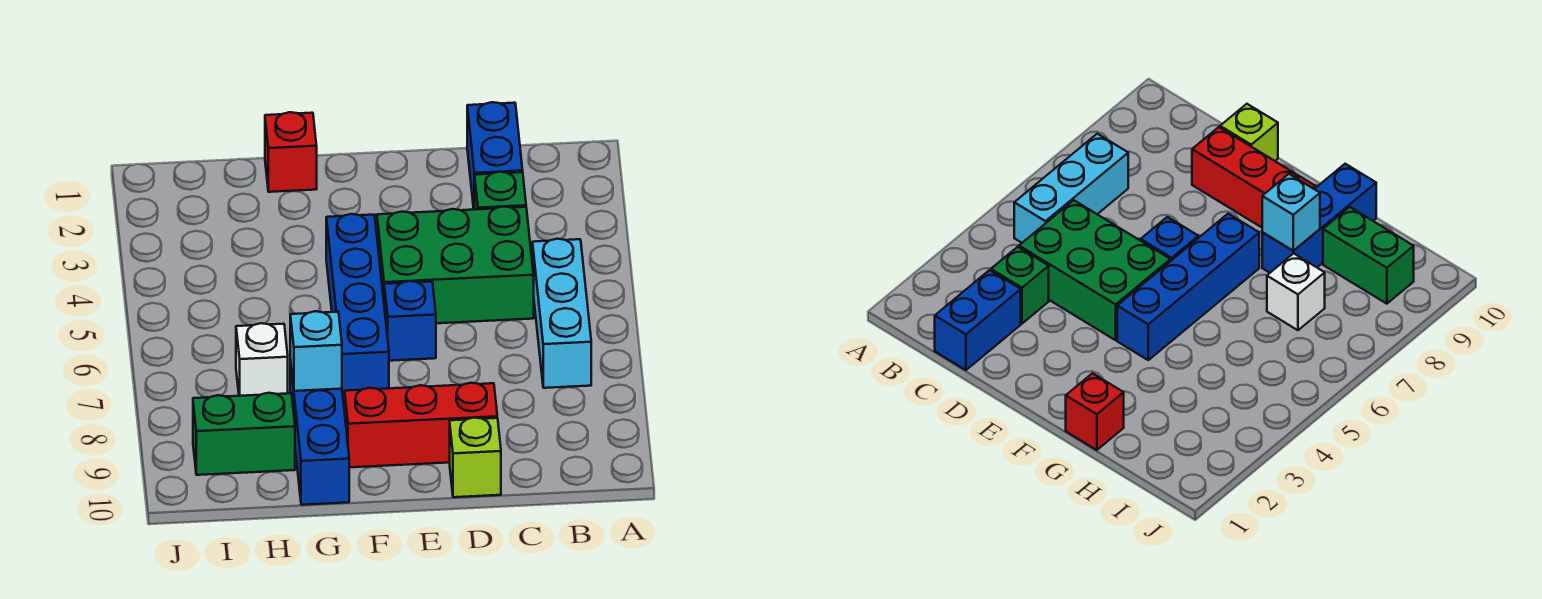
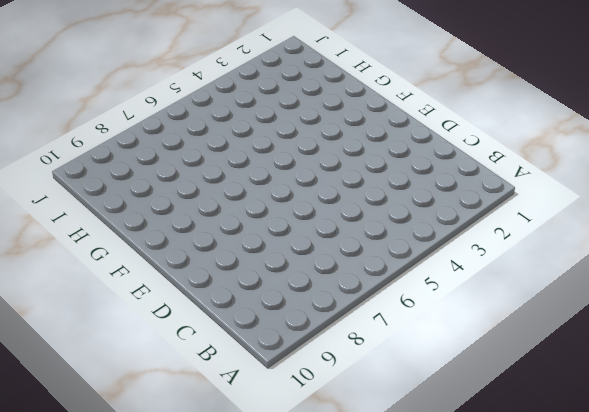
none -> cyan 1x3 brick [532,239,591,388]
none -> blue 1x2 brick [467,102,523,209]
none -> green 1x1 brick [475,172,526,209]

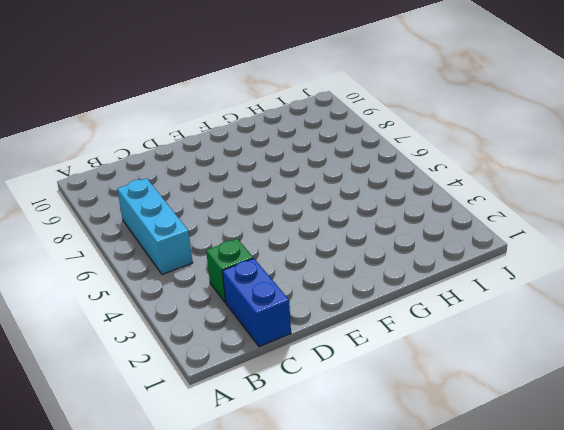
none -> green 2x3 brick [377,206,534,323]
none -> red 1x3 brick [345,383,497,467]
none -> lime 1x1 brick [450,418,501,497]

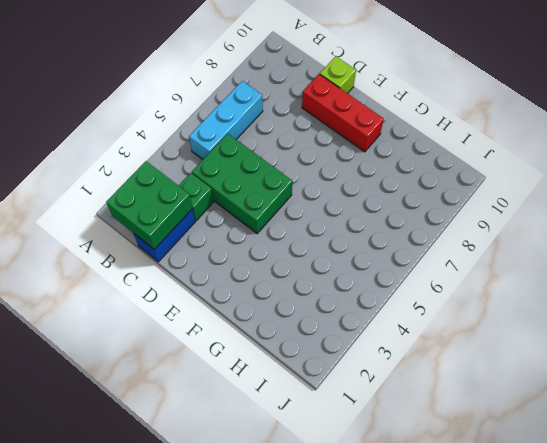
green 2x2 brick [106,161,192,249] -> none
none -> blue 1x1 brick [384,281,436,361]
none -> blue 1x4 brick [326,214,389,398]
none -> red 1x1 brick [265,112,317,192]

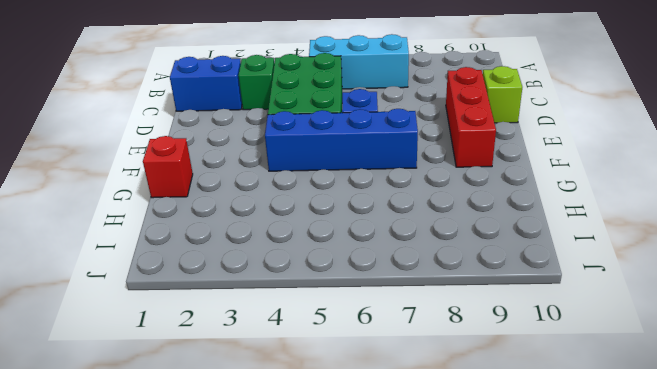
none -> blue 1x3 brick [290,360,349,505]
none -> white 1x1 brick [236,323,288,396]
none -> green 1x2 brick [193,393,295,475]

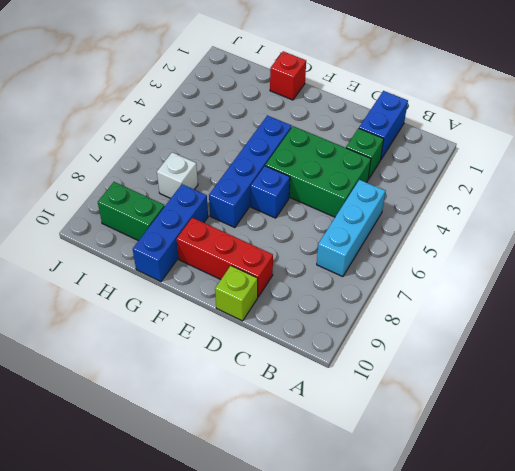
none -> cyan 1x1 brick [290,311,342,391]

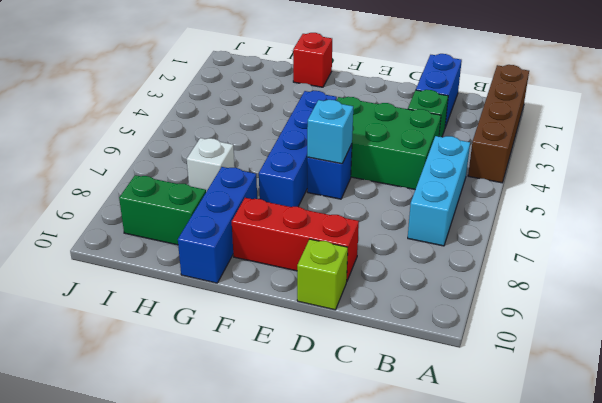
brown 1x4 brick [468,65,529,183] -> none
cyan 1x1 brick [307,100,353,164] -> cyan 1x1 brick moved to [290,311,342,391]

